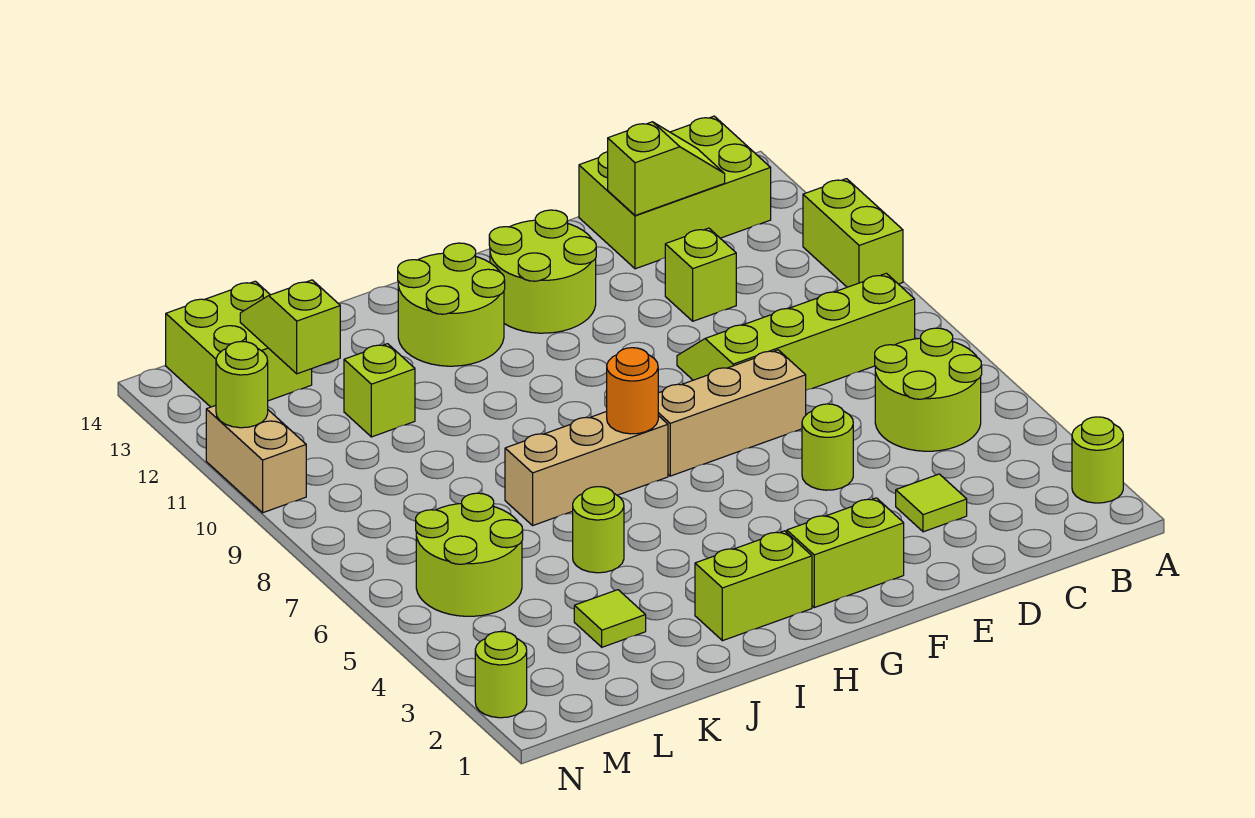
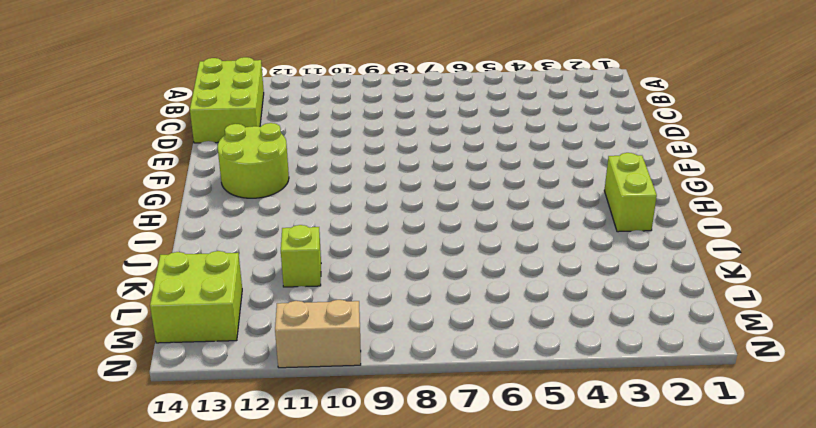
none -> lime 1x1 round brick [1072,417,1123,503]
none -> lime 1x2 brick [803,179,903,287]
none -> lime 2x2 round brick [875,328,982,451]

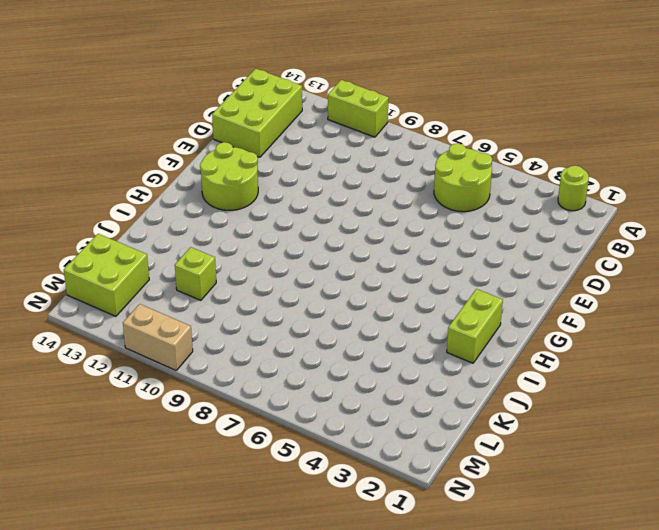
none -> lime 2x4 slope [677,273,915,390]
none -> lime 1x1 tile [896,474,967,532]
none -> lime 1x1 brick [665,228,736,321]

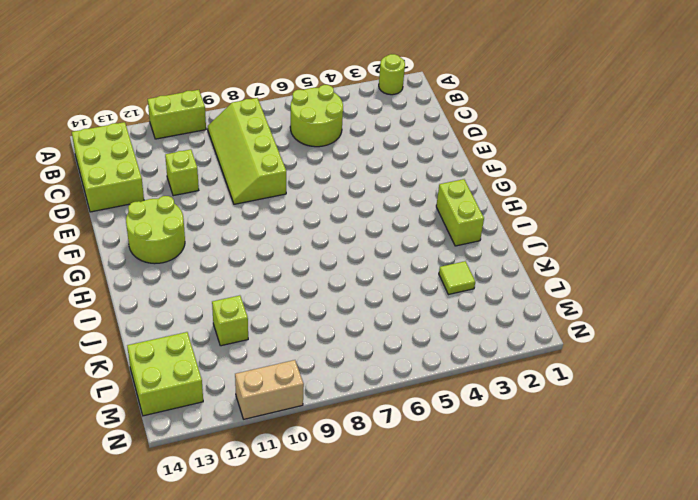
none -> lime 1x1 tile [896,474,967,532]
none -> lime 1x1 round brick [802,404,853,490]
none -> tan 1x3 brick [658,350,806,476]

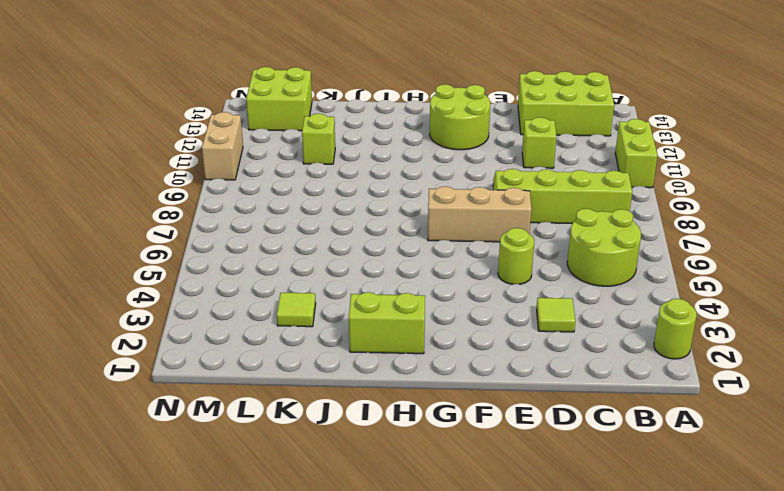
none -> lime 1x2 brick [787,498,904,608]
none -> tan 1x3 brick [505,412,668,525]
none -> lime 2x2 round brick [398,243,505,366]

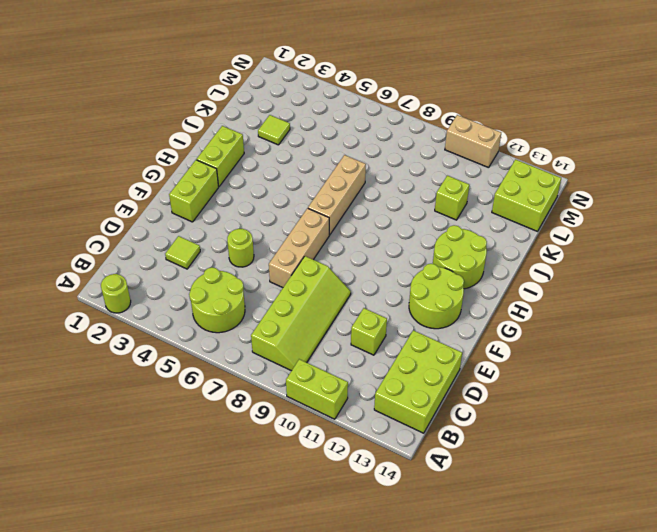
none -> lime 1x1 round brick [573,487,624,573]
none -> lime 2x2 round brick [416,493,523,616]
none -> lime 1x1 round brick [475,631,527,718]

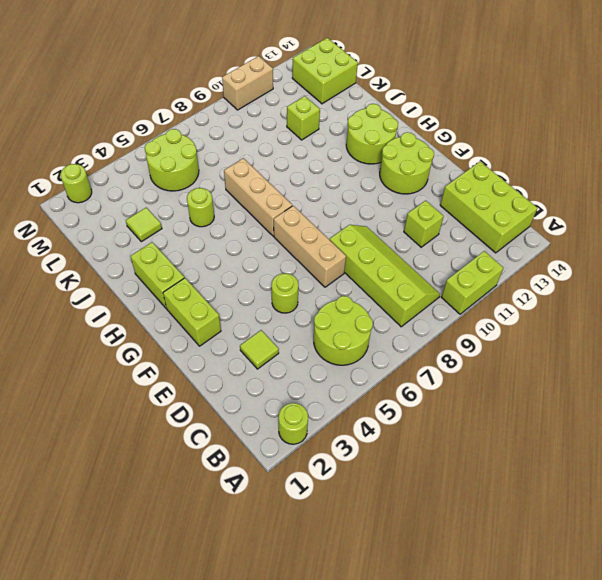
none -> lime 1x2 slope [608,122,725,215]
none -> orange 1x1 round brick [607,348,658,434]
none -> lime 1x2 slope [240,280,340,374]

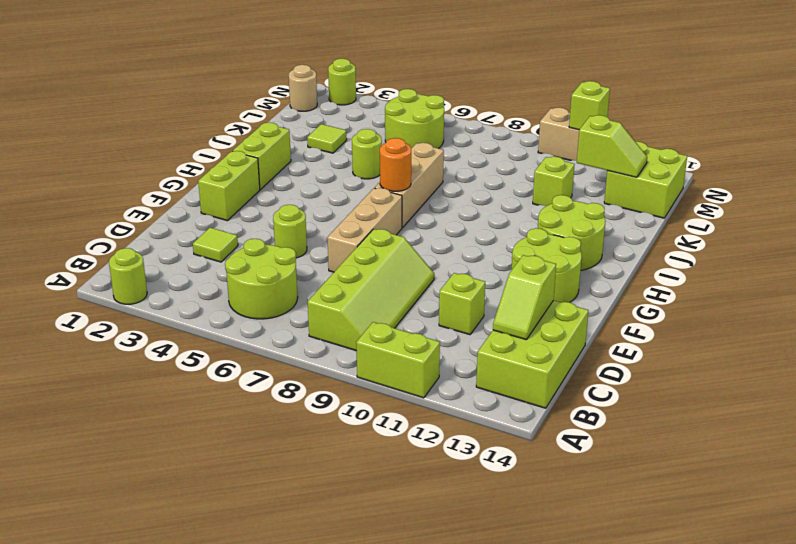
tan 1x1 round brick [289,65,317,111] -> none
lime 1x1 brick [569,81,610,130] -> lime 1x1 round brick [216,341,268,428]

